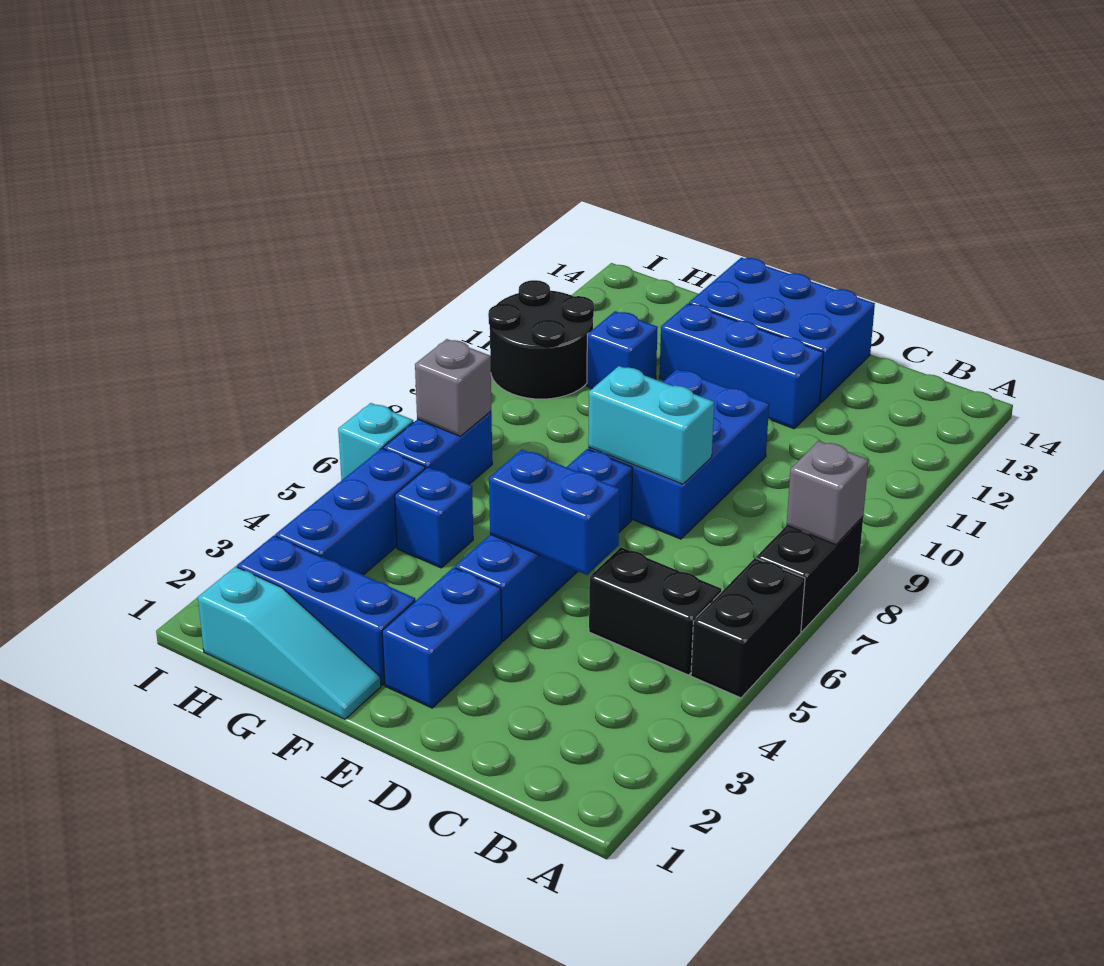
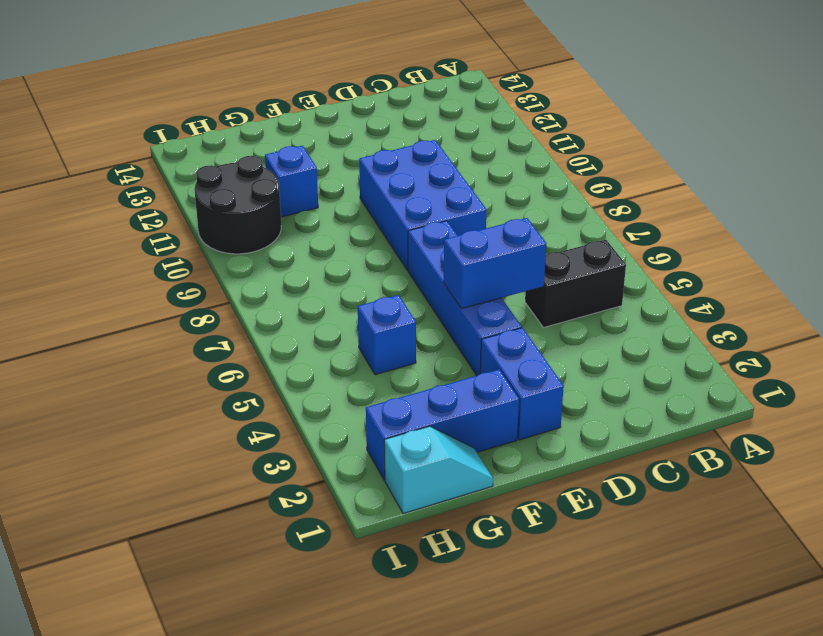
cyan 1x2 slope [384,426,493,514] -> cyan 1x3 slope [198,566,381,719]
none -> black 1x2 brick [691,558,805,698]
none -> black 1x2 brick [756,517,863,632]
none -> blue 1x3 brick [659,304,823,429]

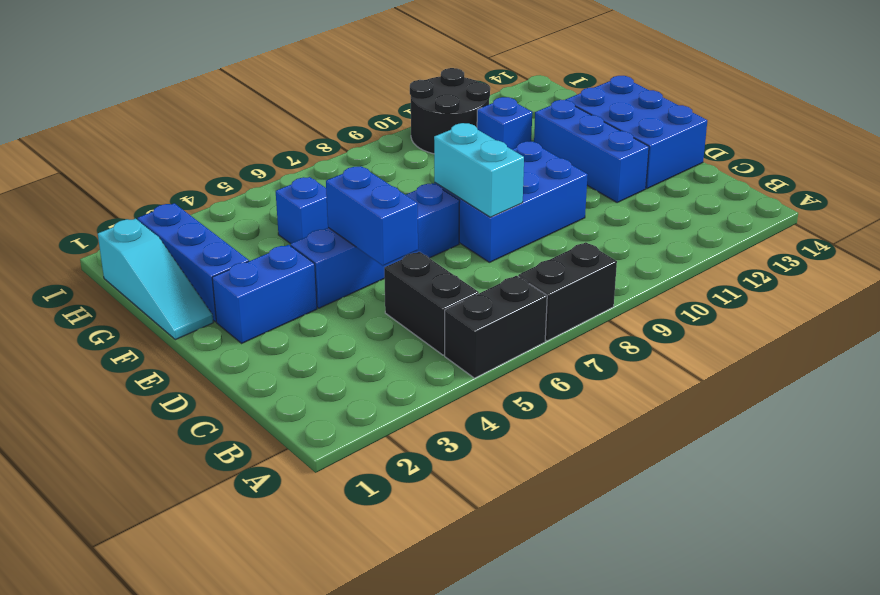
none -> blue 1x3 brick [275,448,425,575]
none -> blue 1x2 brick [383,412,492,484]
none -> cyan 1x1 brick [338,403,413,481]

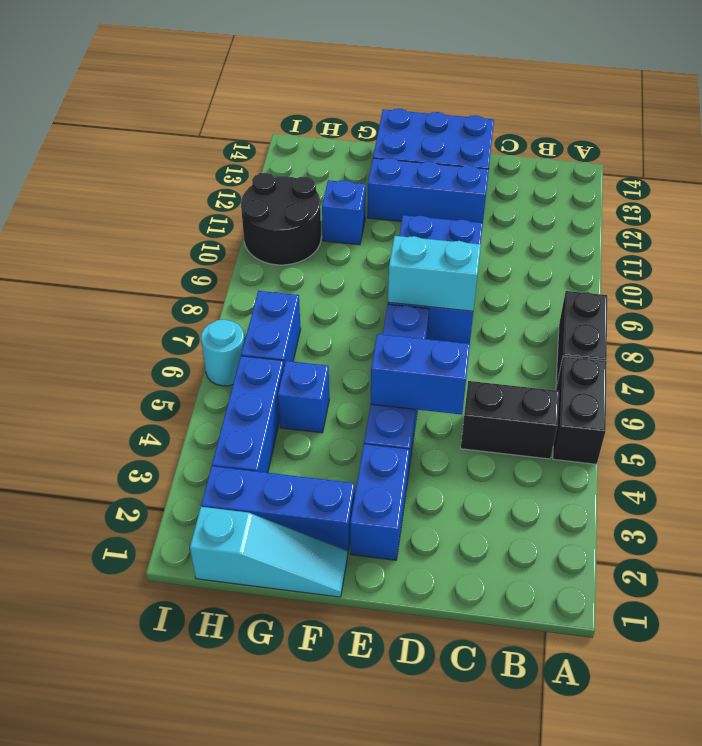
cyan 1x1 round brick [201,319,245,386] -> cyan 1x1 brick [338,403,413,481]
none -> grey 1x1 brick [787,441,869,545]
none -> grey 1x1 brick [415,339,491,436]

